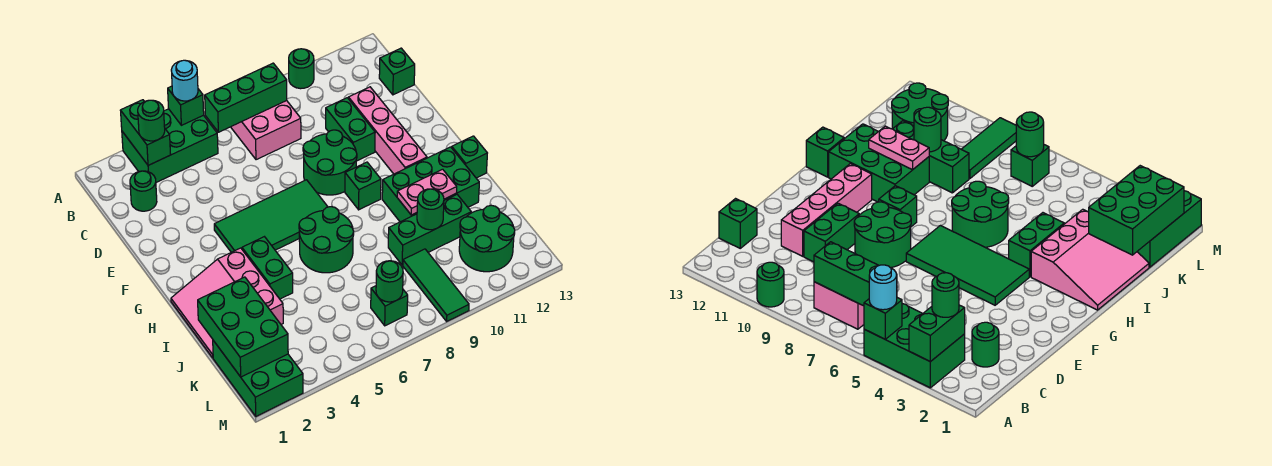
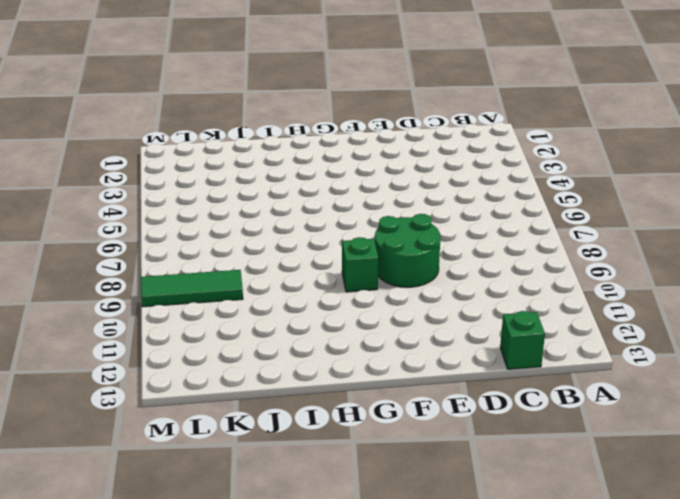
none -> green 2x3 brick [122,109,218,182]
none -> green 1x1 round brick [289,49,314,89]
none -> pink 2x2 brick [231,101,301,160]

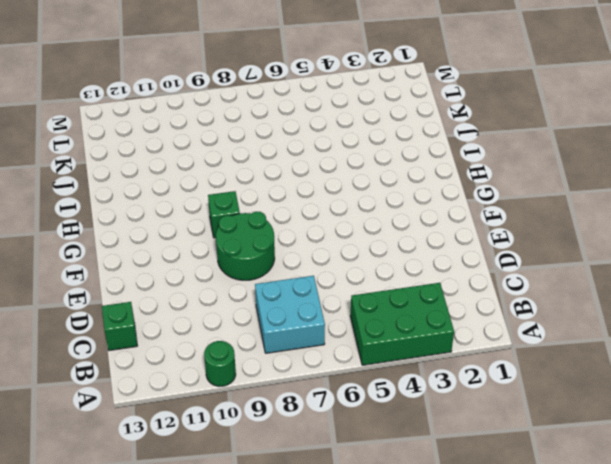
cyan 2x2 brick [255,276,325,353] -> pink 2x2 brick [231,101,301,160]
none -> green 1x1 round brick [130,171,157,211]
none -> green 1x2 brick [326,98,375,161]
none -> pink 1x4 brick [348,87,427,174]

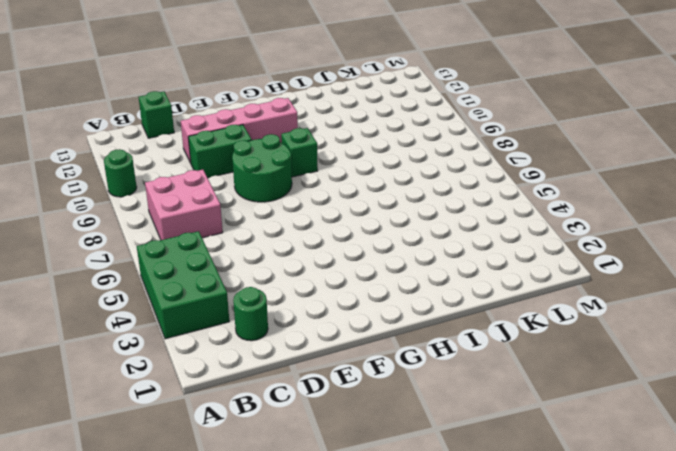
none -> green 2x4 tile [214,180,328,252]
none -> pink 3x3 slope [171,248,283,358]
none -> green 1x2 brick [242,237,293,299]

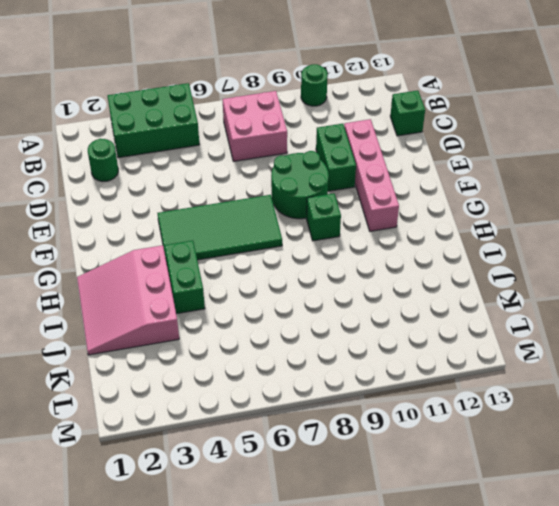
none -> green 2x2 round brick [299,207,354,273]
none -> green 2x3 brick [382,147,479,222]
none -> green 1x1 brick [452,136,487,178]

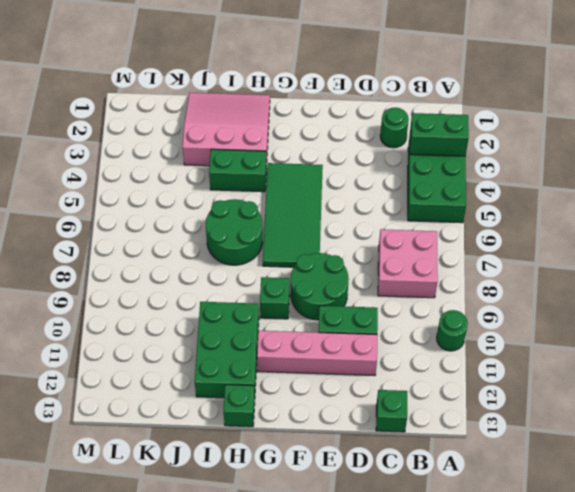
none -> green 1x3 brick [388,195,471,265]
none -> green 2x3 brick [213,341,303,416]
none -> green 1x3 tile [403,249,469,321]

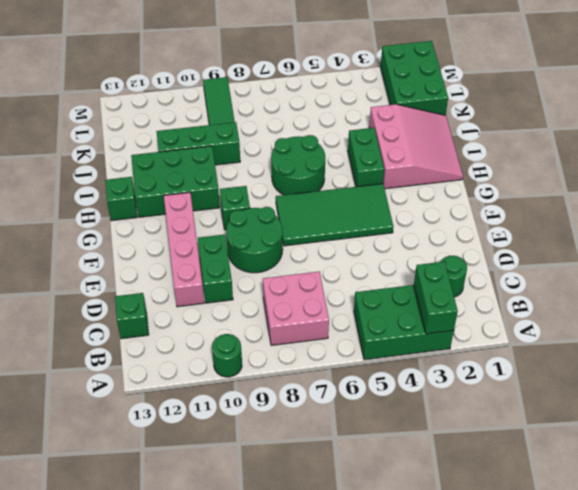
none -> green 2x2 round brick [459,205,515,272]
none -> green 1x1 brick [371,286,408,326]
none -> green 1x1 brick [168,86,204,125]

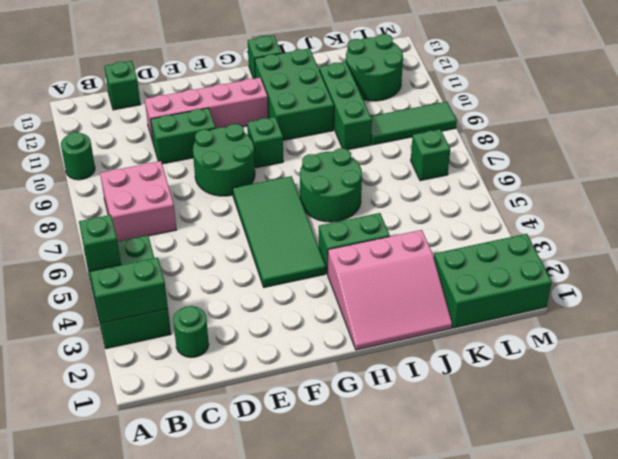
none -> green 1x3 brick [205,63,287,132]
none -> pink 1x2 plate [397,169,457,215]
none -> green 2x3 brick [198,277,288,377]

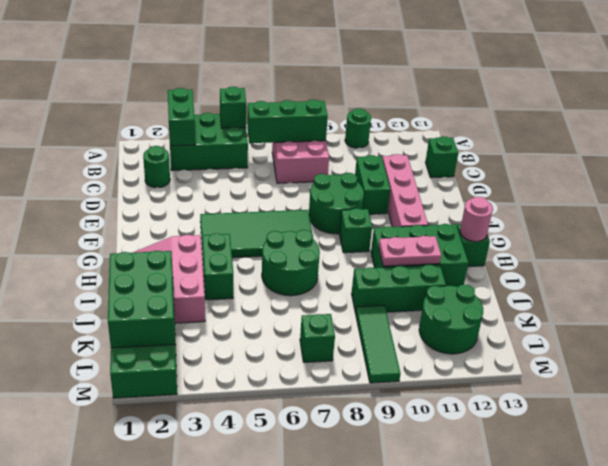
pink 1x1 round brick [460,197,493,242] -> none
none -> green 1x1 round brick [417,189,444,230]
none -> green 1x1 round brick [376,261,403,302]
none -> cyan 1x1 round brick [171,60,198,101]

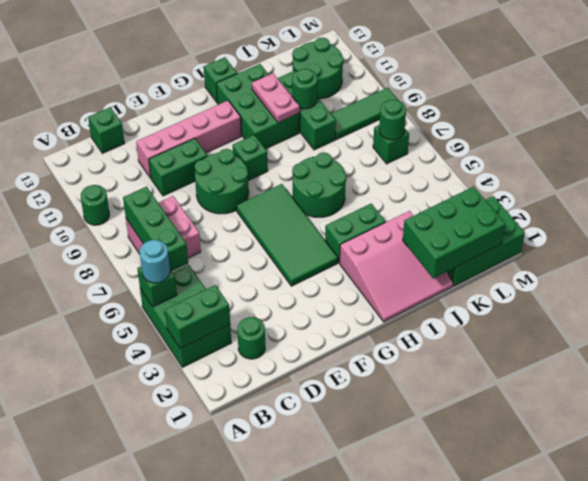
none -> green 1x1 round brick [138,100,165,141]

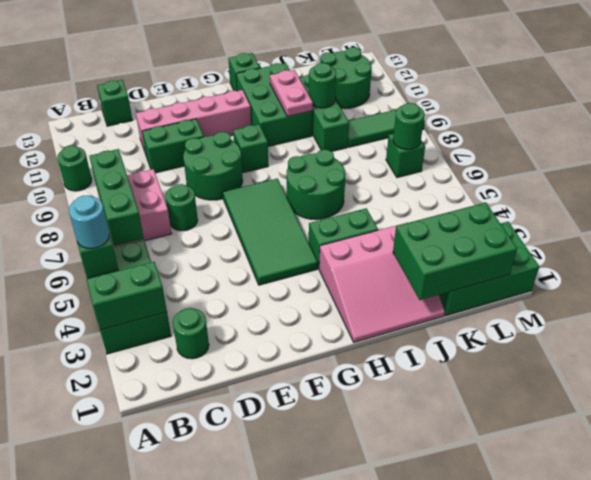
green 1x1 round brick [165,184,198,231] -> green 1x1 round brick moved to [138,100,165,141]

